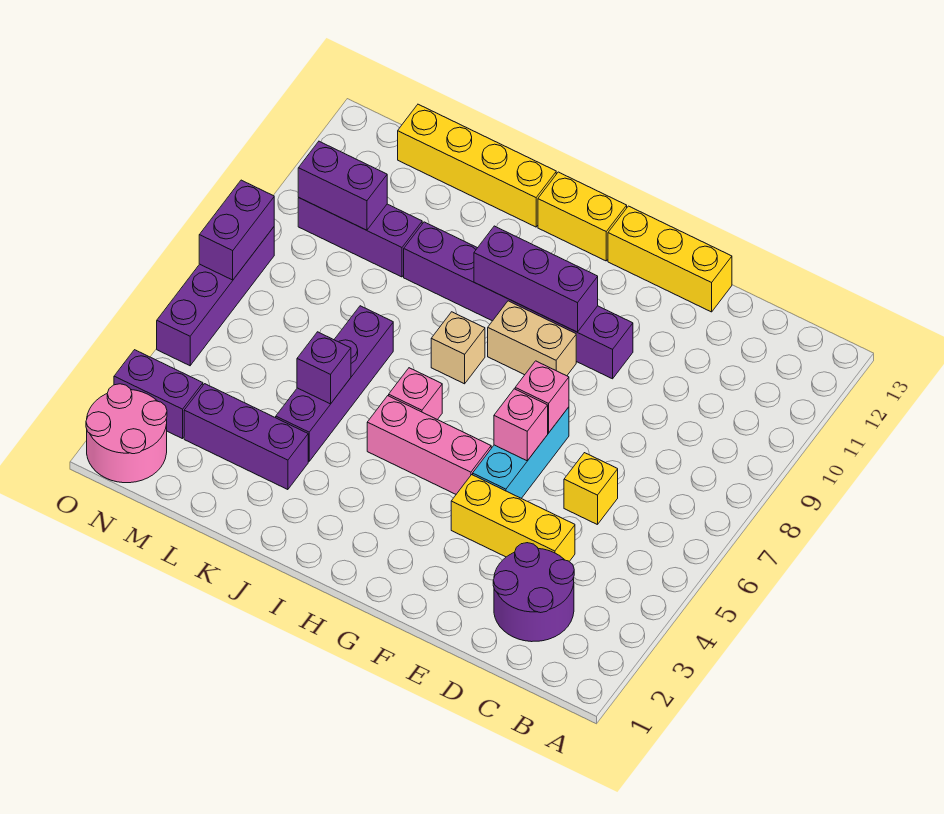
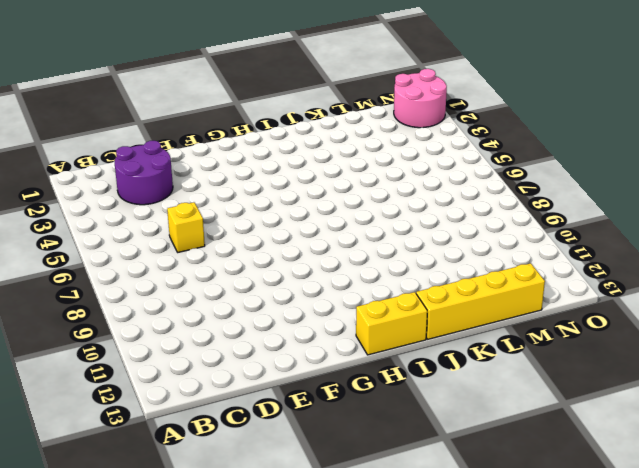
none -> yellow 1x3 brick [451,475,575,561]
none -> yellow 1x3 brick [608,206,732,312]
none -> cyan 1x3 brick [473,407,569,498]

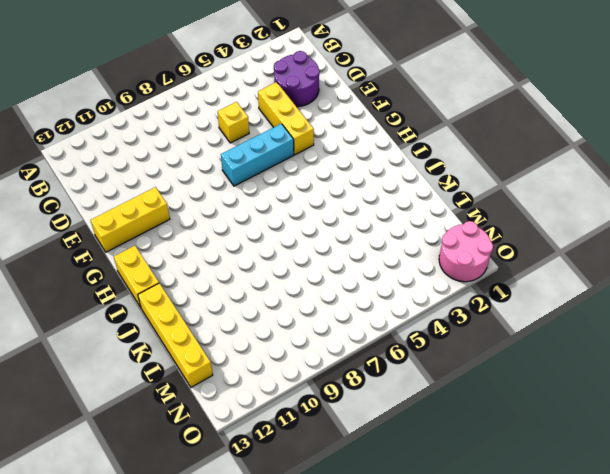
yellow 1x3 brick [91,187,170,252] -> yellow 1x3 brick turned to [608,206,732,312]
none -> purple 1x6 brick [404,222,633,379]
none -> pink 1x3 brick [367,396,491,494]
none -> tan 1x2 brick [488,301,576,376]

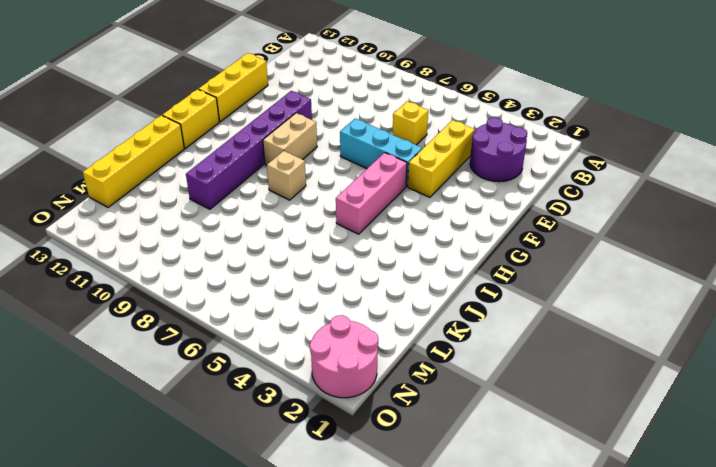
none -> pink 1x1 brick [389,368,442,420]
none -> purple 1x3 brick [184,384,308,490]
none -> purple 1x4 brick [276,306,393,461]

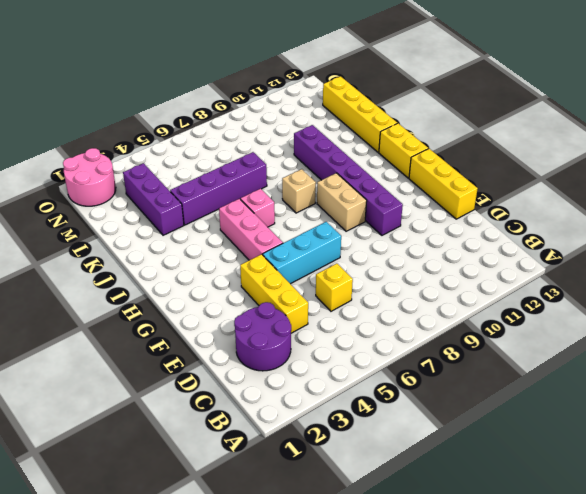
none -> purple 1x3 brick [298,198,422,277]
none -> purple 1x2 brick [114,350,203,439]
none -> purple 1x4 brick [157,227,274,366]

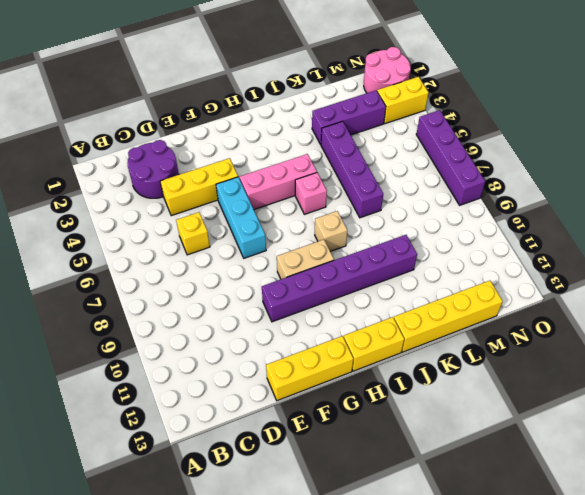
yellow 1x2 brick [377,77,429,124] -> purple 1x2 brick [114,350,203,439]
none -> purple 1x3 brick [298,198,422,277]
none -> pink 1x1 brick [494,389,548,461]
none -> pink 1x1 brick [515,361,569,433]

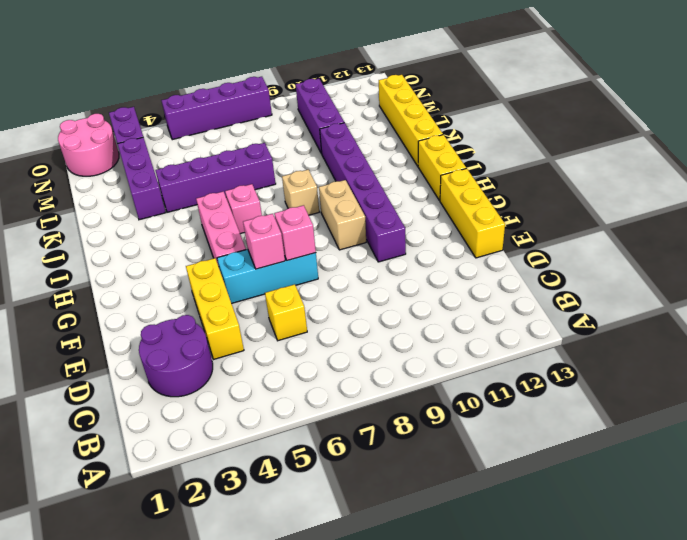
none -> purple 1x3 brick [474,226,598,332]
none -> purple 1x1 brick [297,332,351,404]
none -> purple 1x2 brick [298,141,387,230]

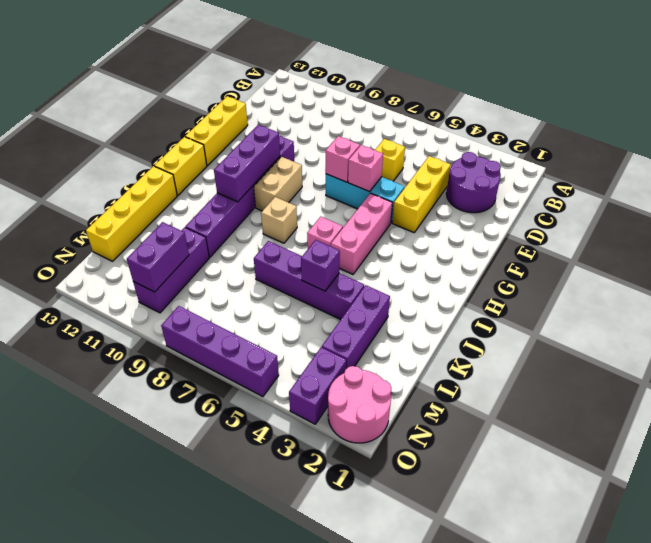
none -> purple 1x2 brick [199,180,274,280]

